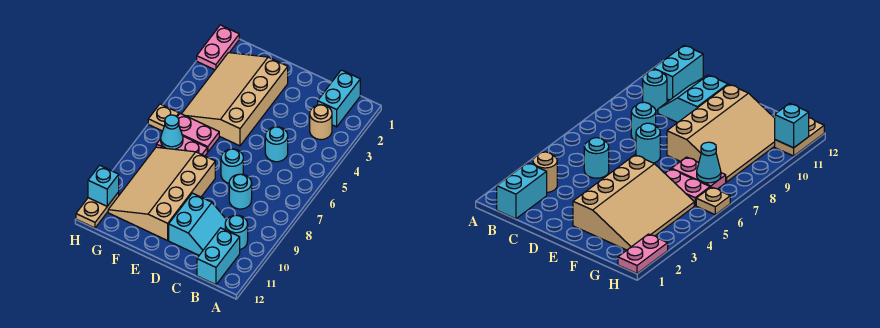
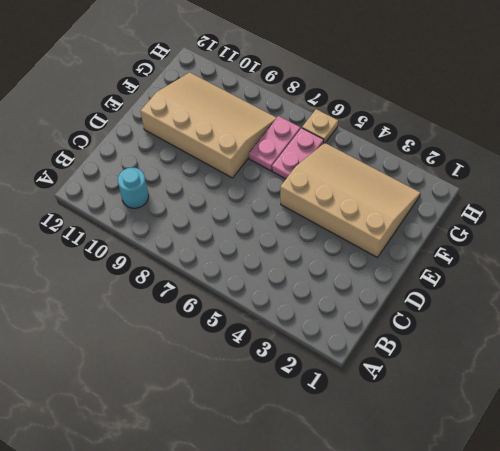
none -> cyan 1x2 brick [318,70,360,127]
none -> tan 1x1 round brick [310,105,332,140]
none -> cyan 1x2 brick [197,228,240,285]

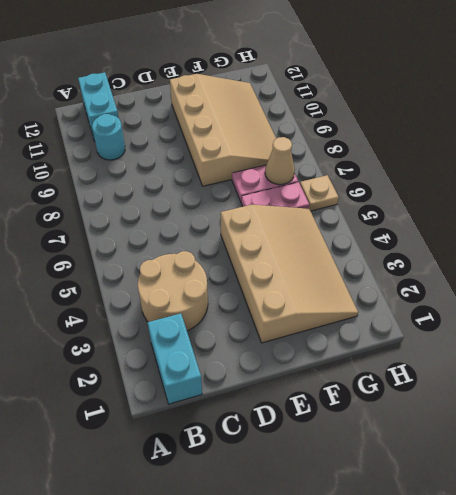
tan 2x2 round brick [138,251,208,331] -> tan 1x1 round brick [310,105,332,140]
tan 1x1 cone [265,137,295,185] -> cyan 1x1 cone [161,115,183,149]
none -> cyan 1x1 round brick [265,127,288,162]
none -> cyan 1x1 round brick [229,174,252,209]
none -> cyan 2x2 slope [169,193,226,255]

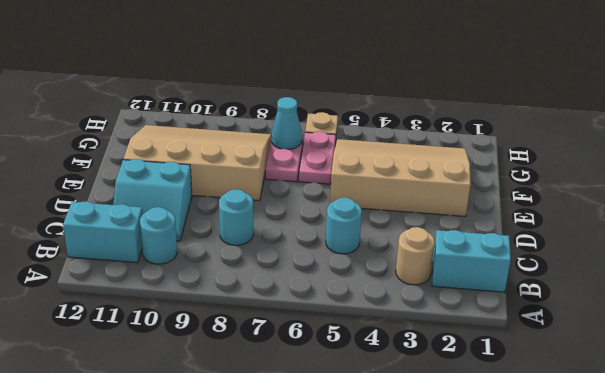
none -> cyan 1x1 round brick [221,149,243,183]
none -> pink 1x2 plate [197,25,239,70]
none -> tan 1x2 plate [76,192,119,228]

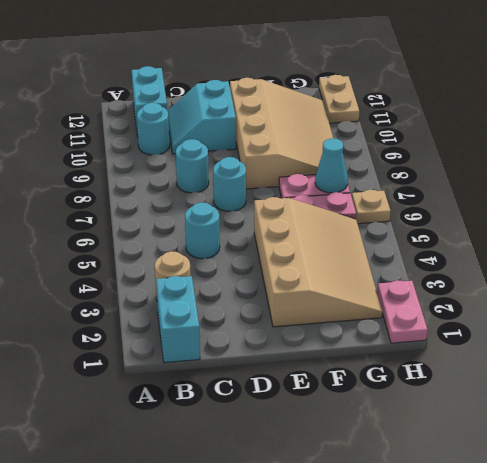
none -> cyan 1x1 brick [88,165,119,206]

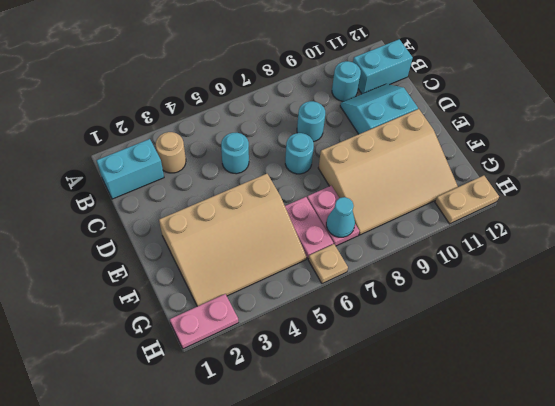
none -> cyan 1x1 brick [88,165,119,206]

